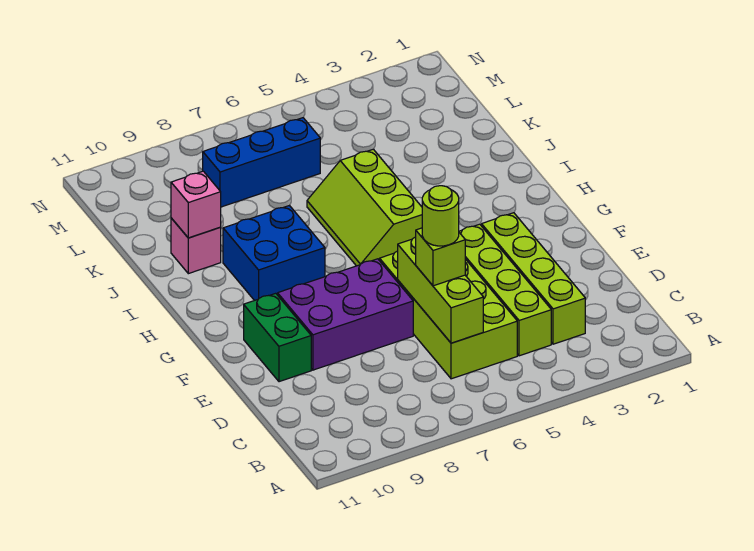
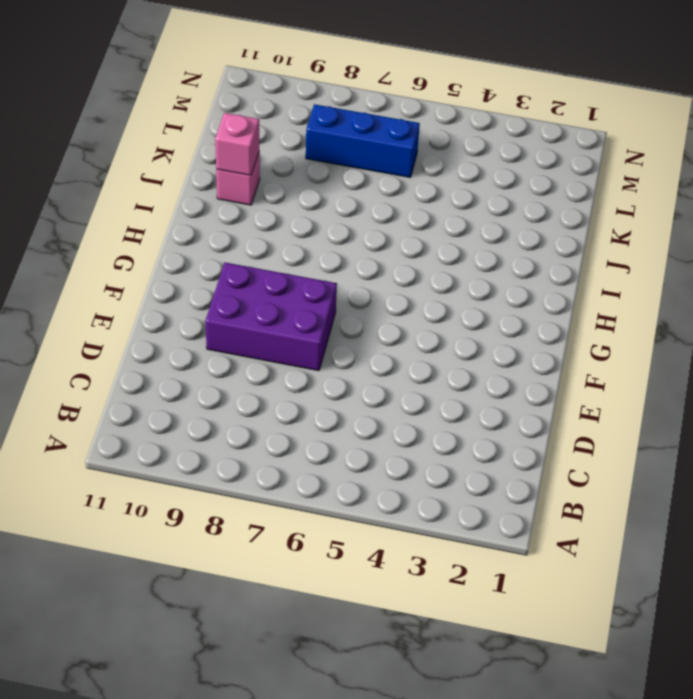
none -> lime 1x4 brick [482,213,585,344]
none -> lime 1x4 brick [459,224,551,356]
none -> lime 2x4 brick [380,251,517,379]

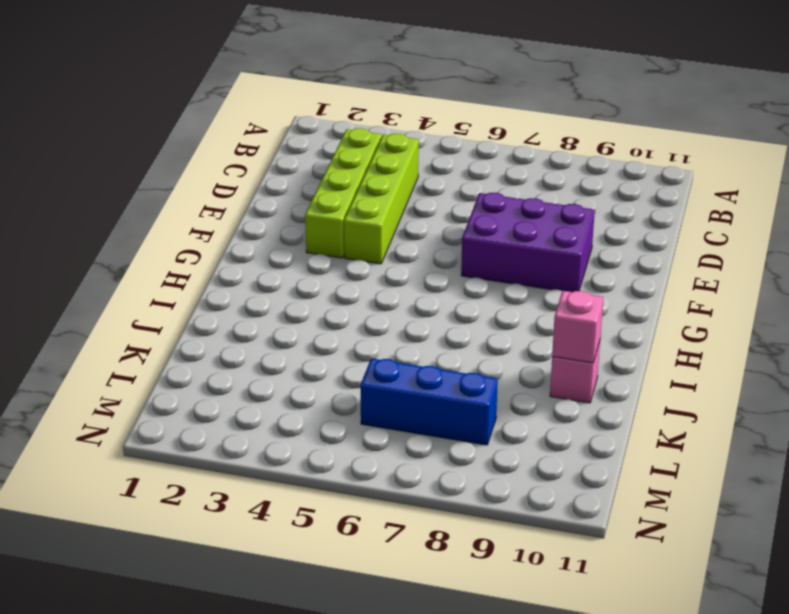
none -> lime 2x4 brick [380,251,517,379]
none -> green 1x2 brick [244,293,311,382]
none -> lime 2x3 slope [307,149,422,266]

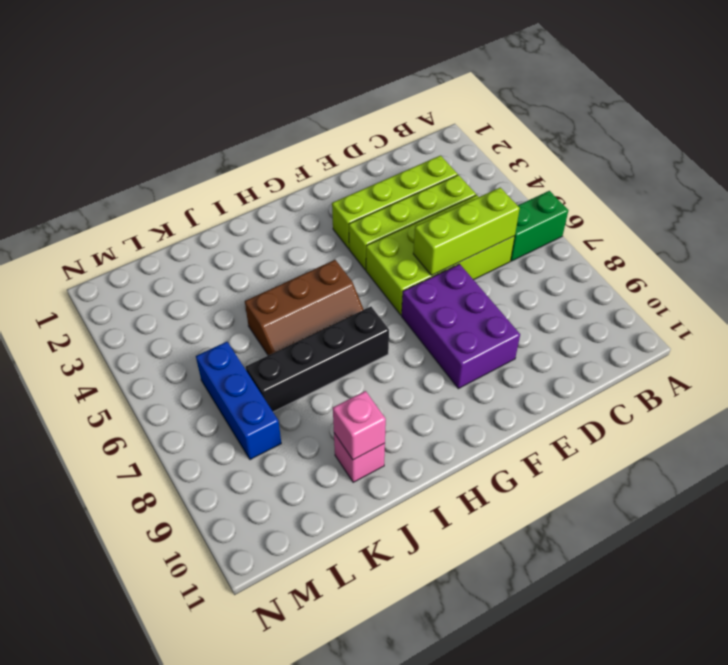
green 1x2 brick [511,191,568,261] -> green 1x2 brick moved to [244,293,311,382]
brown 2x3 slope [245,260,364,355] -> lime 2x3 slope [307,149,422,266]
black 1x4 brick [246,307,389,412] -> none
none -> blue 2x2 brick [223,205,325,301]
none -> lime 1x1 brick [416,228,465,286]
none -> lime 1x1 round brick [422,186,459,246]

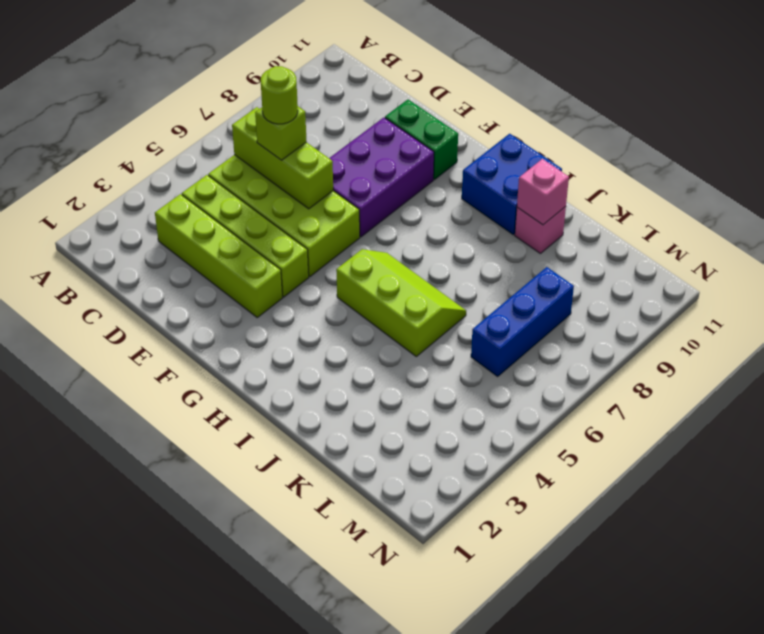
blue 2x2 brick [462,134,562,235] -> blue 2x2 brick moved to [223,205,325,301]

